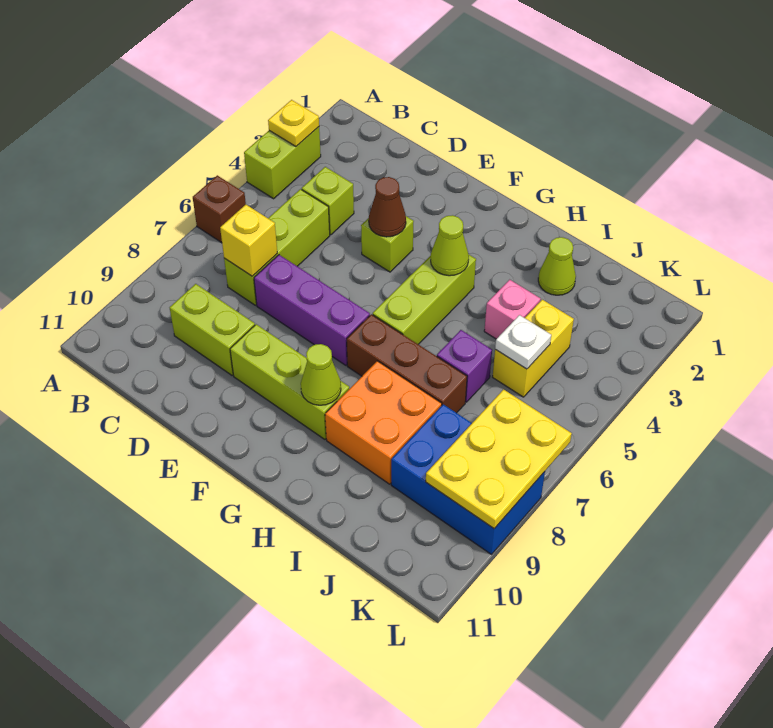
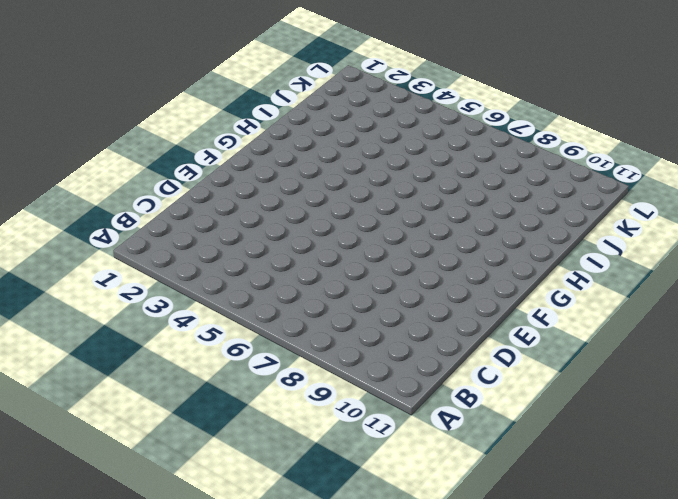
none -> lime 1x2 brick [244,127,321,199]
none -> brown 1x1 brick [193,175,246,243]
none -> lime 1x1 brick [302,167,354,235]

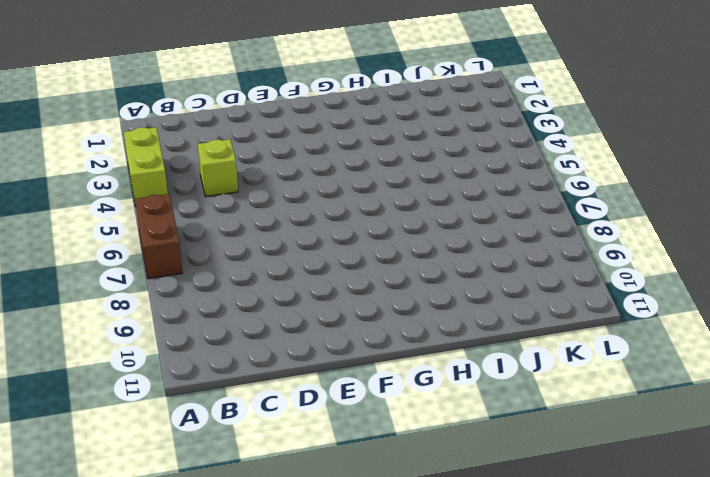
brown 1x2 brick [135,194,182,279] -> brown 1x1 brick [193,175,246,243]
none -> lime 1x3 brick [224,189,330,305]
none -> lime 1x2 brick [170,284,255,375]
none -> purple 1x3 brick [254,255,370,365]

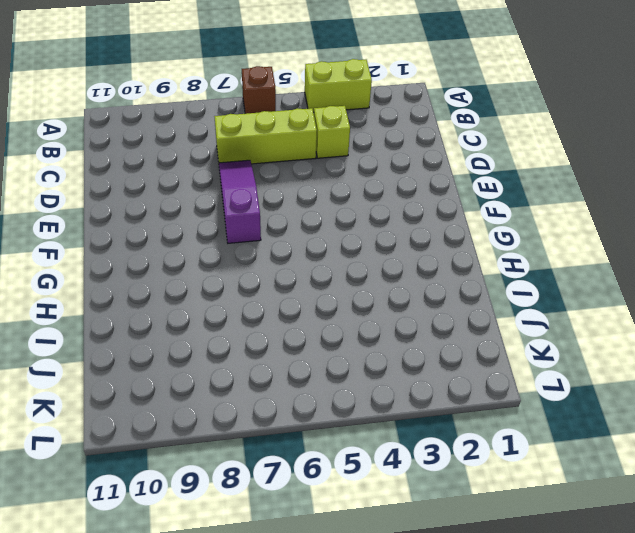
purple 1x3 slope [219,160,261,243] -> purple 1x3 brick [254,255,370,365]
none -> lime 1x2 brick [170,284,255,375]
none -> lime 1x1 brick [361,216,414,272]
none -> lime 1x3 brick [230,324,349,439]

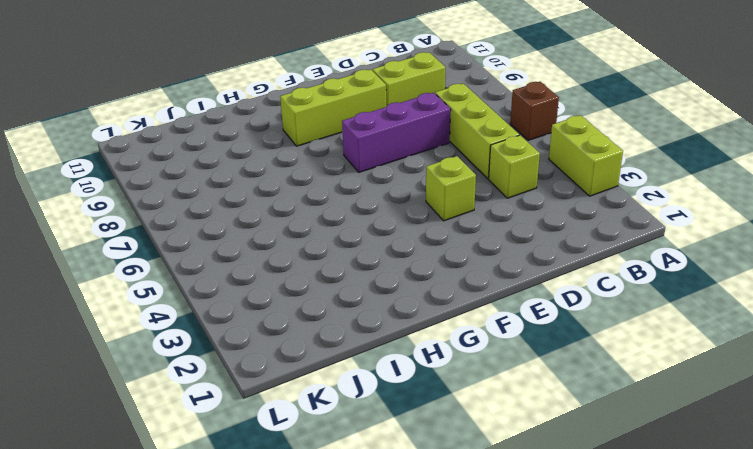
none -> lime 1x3 brick [373,254,476,344]
none -> brown 1x3 brick [347,314,467,413]
none -> orange 2x2 brick [325,361,442,484]

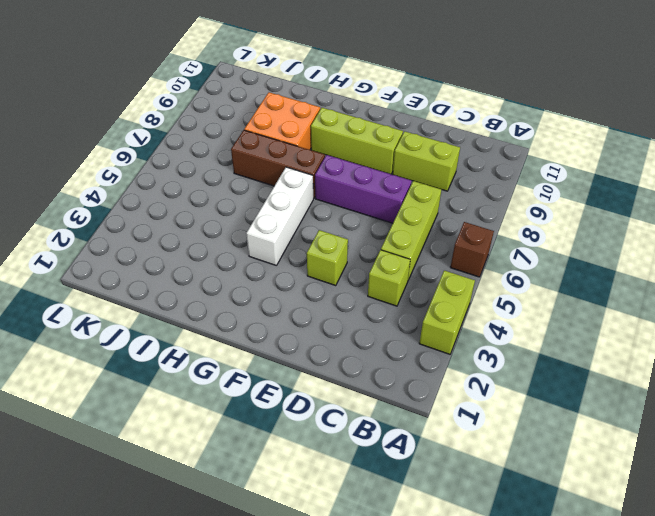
white 1x3 brick [246,167,313,266] -> lime 1x3 brick [373,254,476,344]
none -> lime 1x1 cone [538,237,576,295]
none -> pink 1x1 brick [484,280,541,339]
none -> purple 1x1 brick [437,330,492,402]

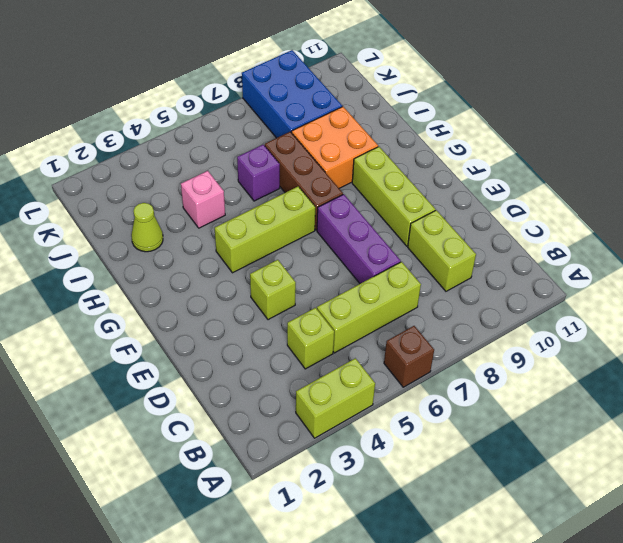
none -> yellow 1x2 brick [493,300,574,397]
none -> yellow 1x1 plate [268,100,319,146]
none -> yellow 1x1 brick [220,205,277,276]

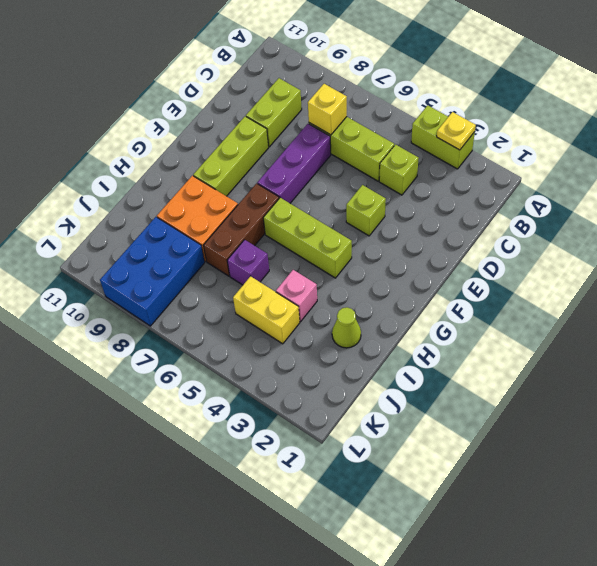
none -> brown 1x1 brick [193,175,246,243]
none -> brown 1x1 cone [369,177,406,237]
none -> lime 1x1 cone [431,215,469,276]

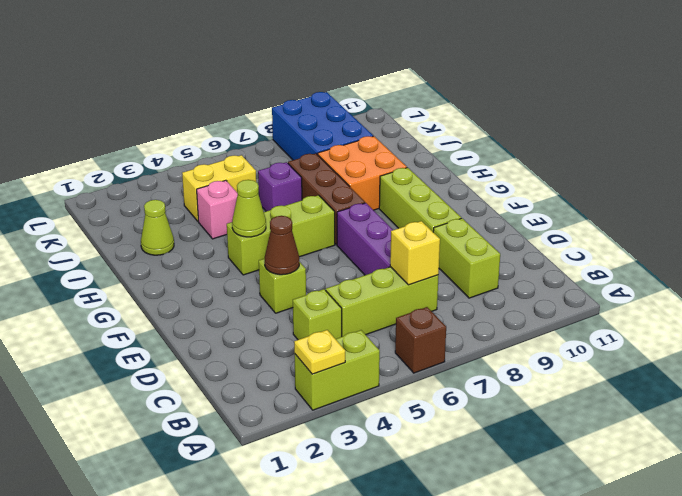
none -> lime 1x1 cone [301,344,341,405]
none -> white 1x1 plate [495,315,551,369]
none -> yellow 2x3 plate [426,389,572,529]

